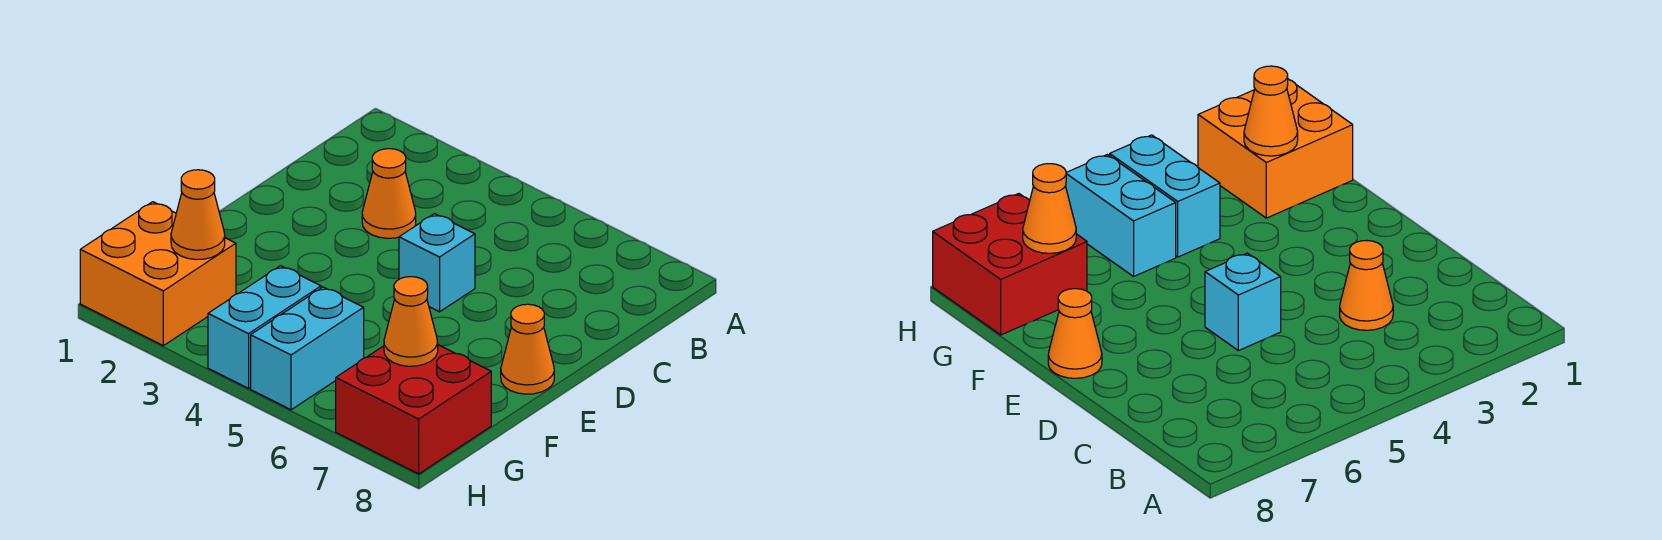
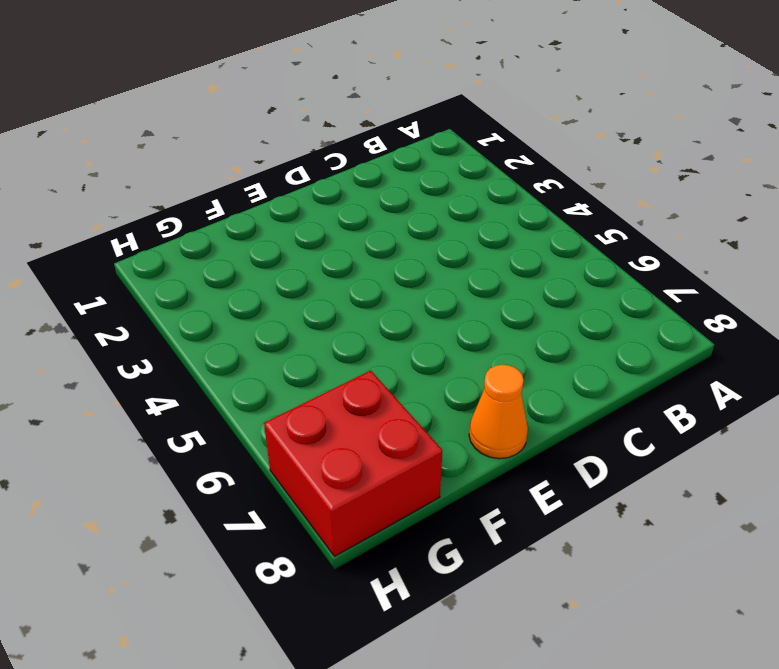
none -> orange 1x1 cone [362,149,416,238]
none -> cyan 1x1 brick [399,214,475,312]

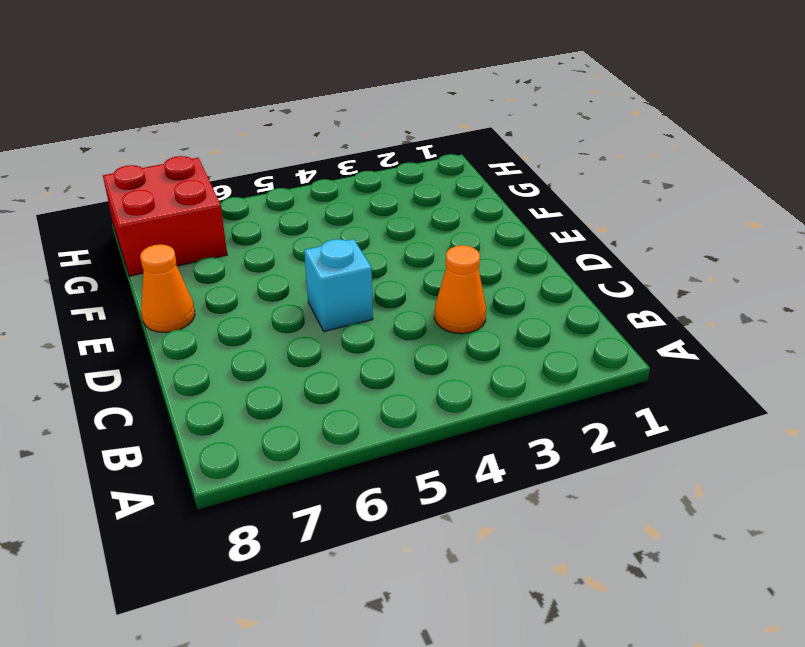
none -> orange 2x2 brick [80,202,236,346]
none -> cyan 1x2 brick [208,266,321,388]

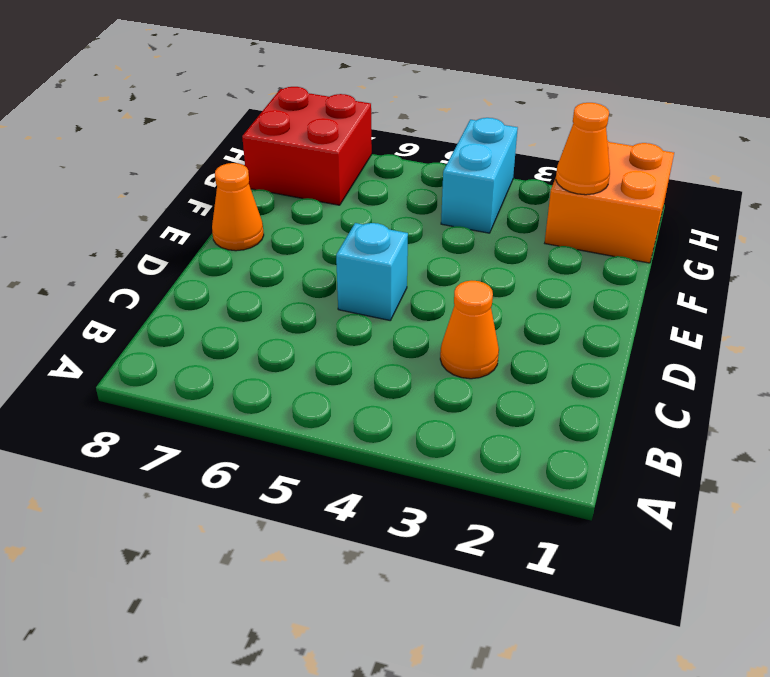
none -> cyan 1x2 brick [251,287,364,410]
none -> orange 1x1 cone [384,277,438,366]

